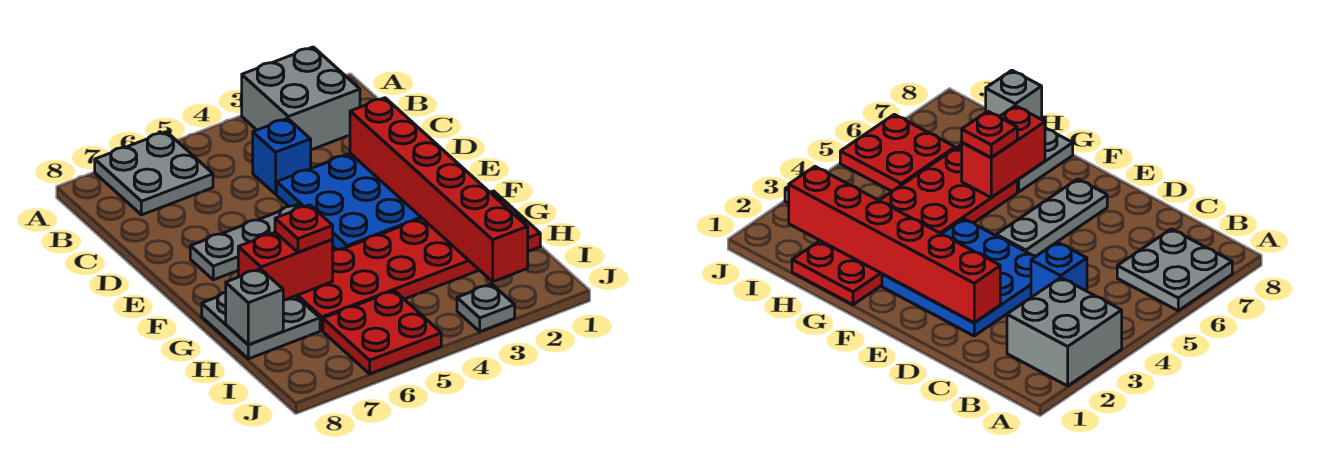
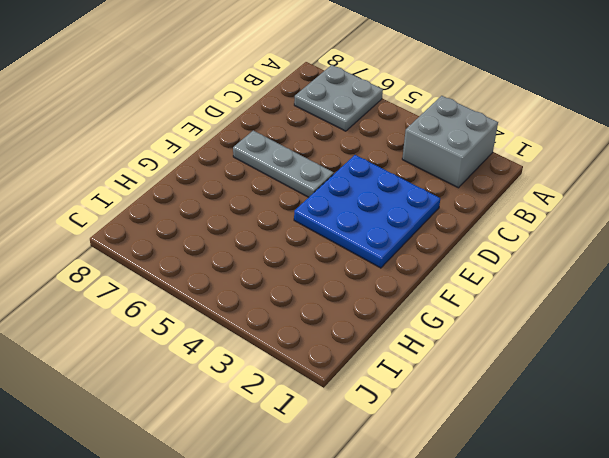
none -> blue 1x1 brick [253,118,311,194]
none -> red 2x6 plate [296,191,540,331]
none -> grey 2x2 plate [202,292,320,359]

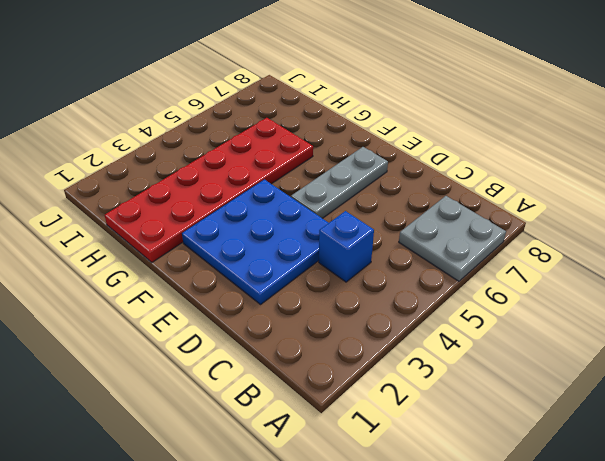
none -> grey 2x2 brick [242,47,360,150]
none -> grey 2x2 plate [202,292,320,359]
none -> red 2x2 plate [323,291,441,374]

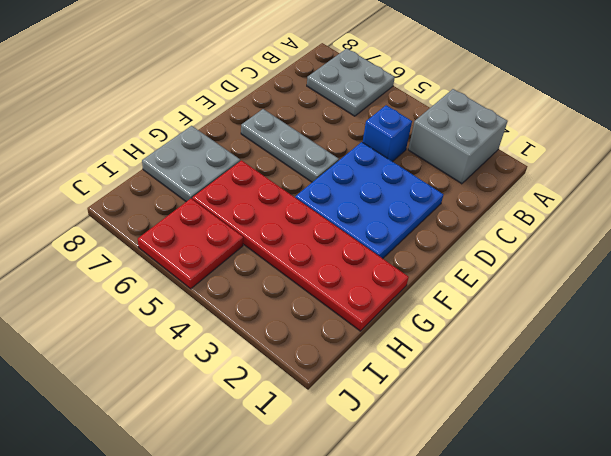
none -> grey 1x1 plate [457,284,515,332]
none -> red 1x6 brick [350,98,528,282]
none -> red 1x2 brick [238,232,333,300]

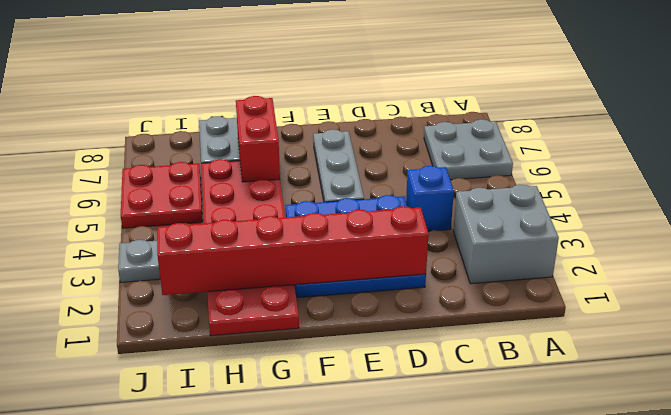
none -> grey 1x1 brick [226,269,283,345]
none -> red 1x1 plate [275,205,333,252]

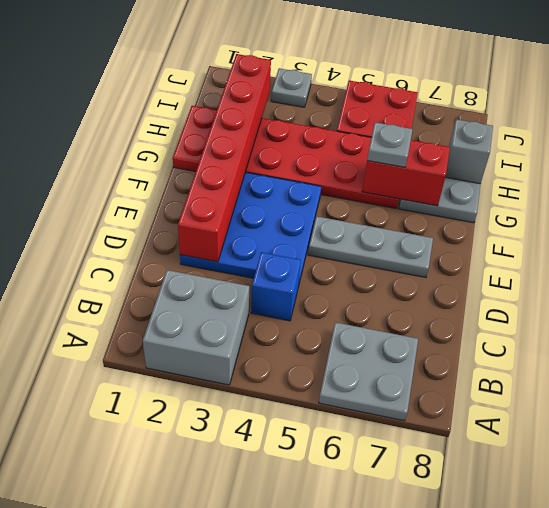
grey 1x1 plate [367,122,413,167] -> red 1x1 plate [275,205,333,252]

